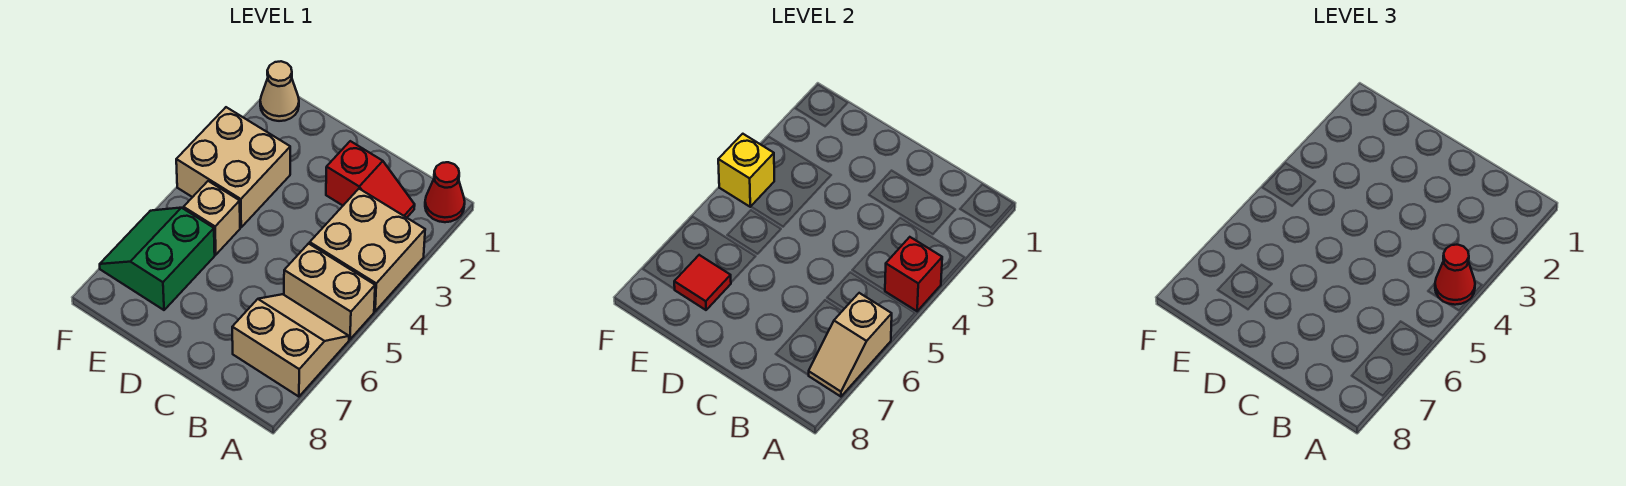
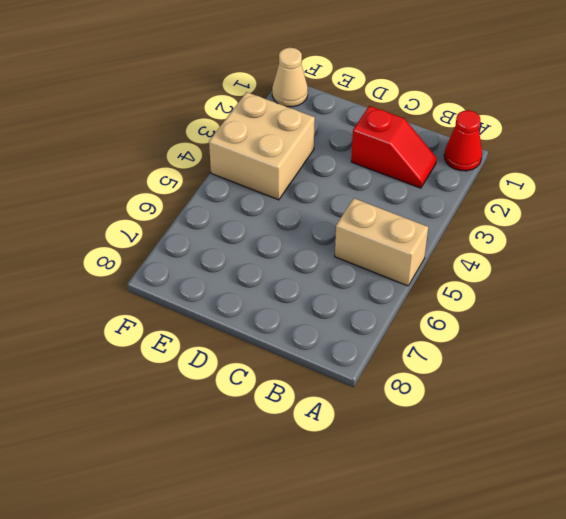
none -> tan 2x2 brick [310,189,425,311]
none -> tan 2x2 slope [232,294,349,397]
none -> tan 1x1 brick [184,181,240,255]

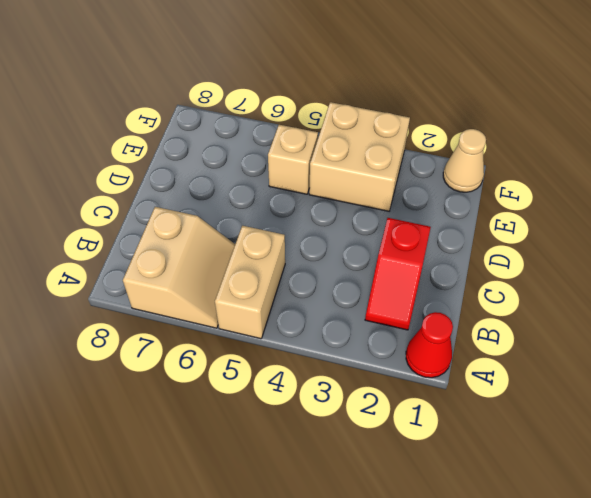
none -> tan 2x2 brick [310,189,425,311]
none -> green 2x2 slope [100,208,215,310]
none -> red 1x1 brick [885,237,942,311]

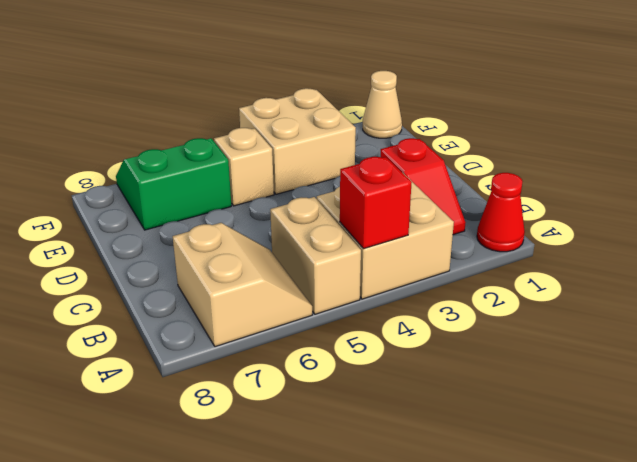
none -> tan 1x2 slope [809,293,892,397]
none -> red 1x1 tile [674,255,731,310]
none -> yellow 1x1 brick [718,134,774,207]

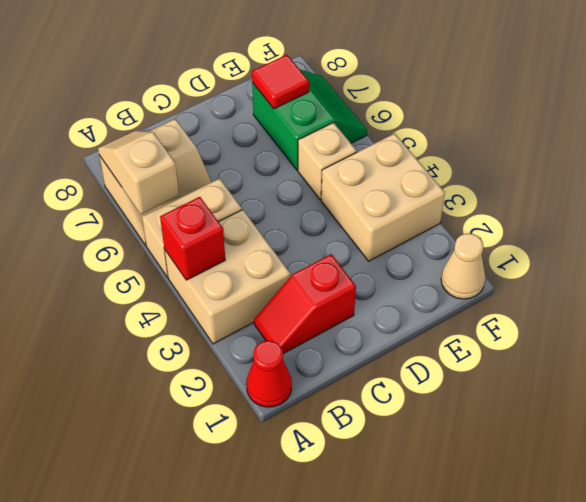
none -> yellow 1x1 brick [718,134,774,207]
none -> red 1x1 cone [1435,245,1475,305]

